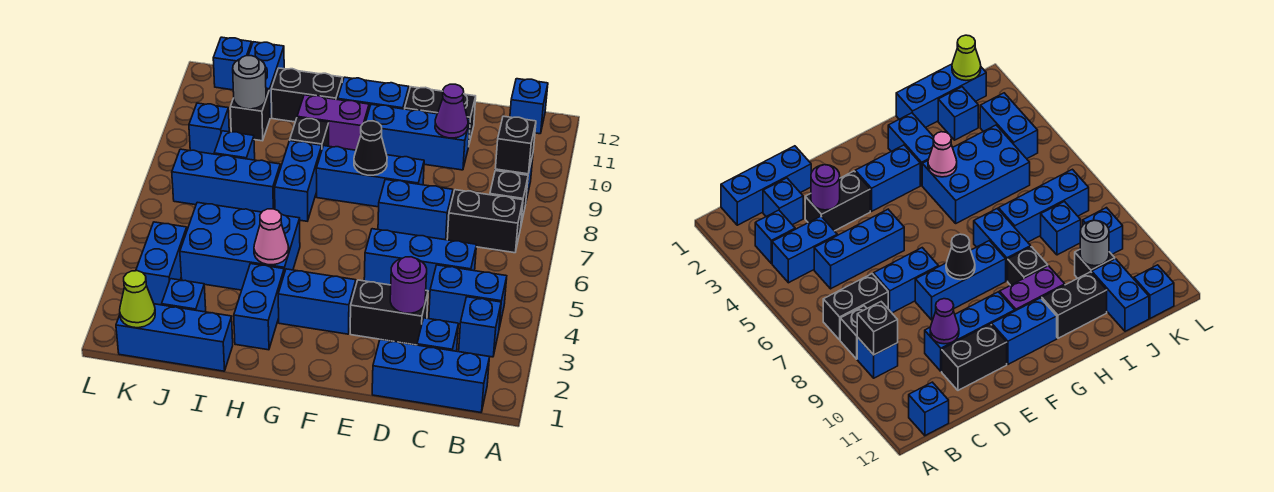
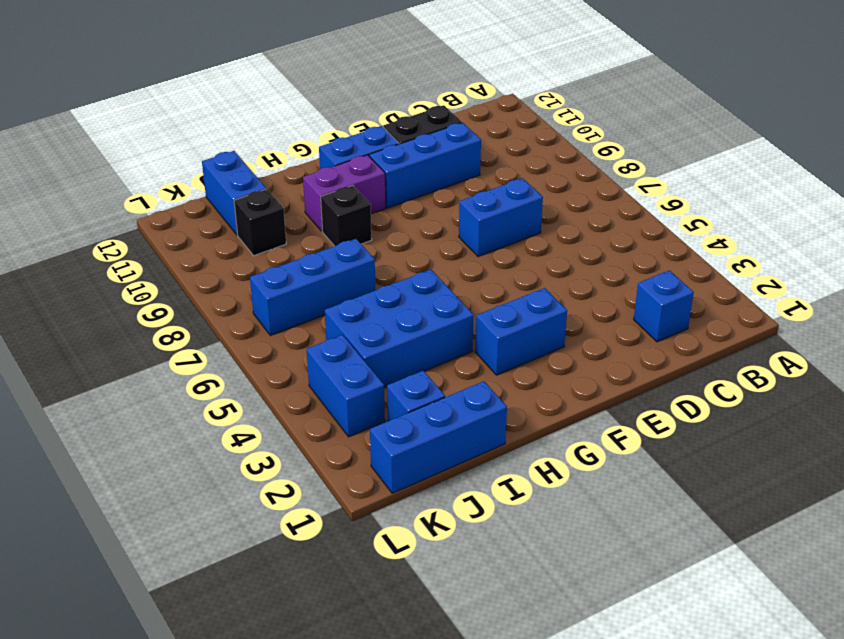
none -> blue 1x3 brick [372,339,489,412]
none -> blue 1x1 brick [459,297,501,357]
none -> blue 1x2 brick [429,265,507,328]
none -> black 1x2 brick [447,190,523,253]

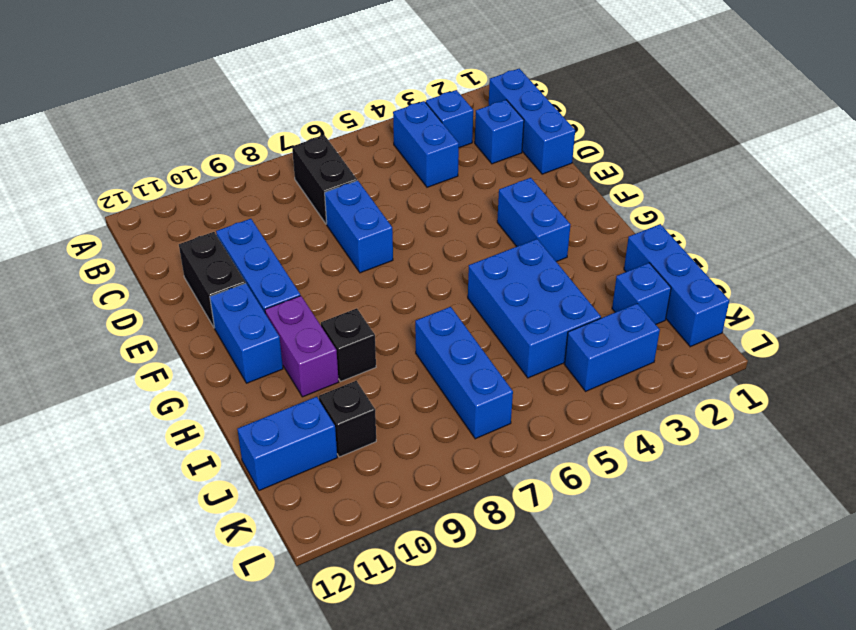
none -> black 1x1 brick [490,171,528,224]
none -> blue 1x1 brick [857,337,898,378]
none -> blue 1x1 brick [510,79,548,134]
none -> blue 1x3 brick [364,229,476,292]

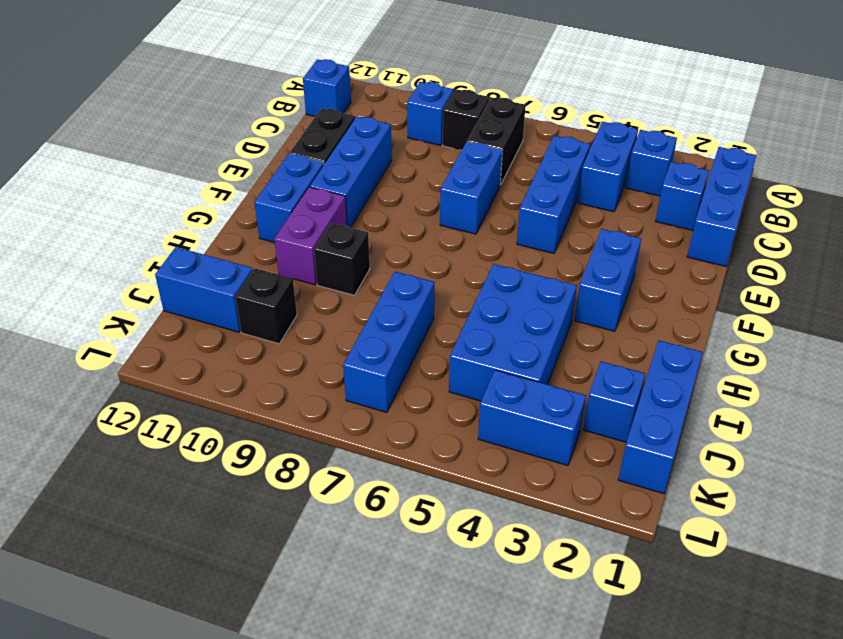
none -> black 1x2 brick [350,280,428,345]
none -> blue 1x3 brick [316,146,424,207]
none -> blue 1x2 brick [234,264,284,350]
none -> blue 1x2 brick [275,141,322,221]

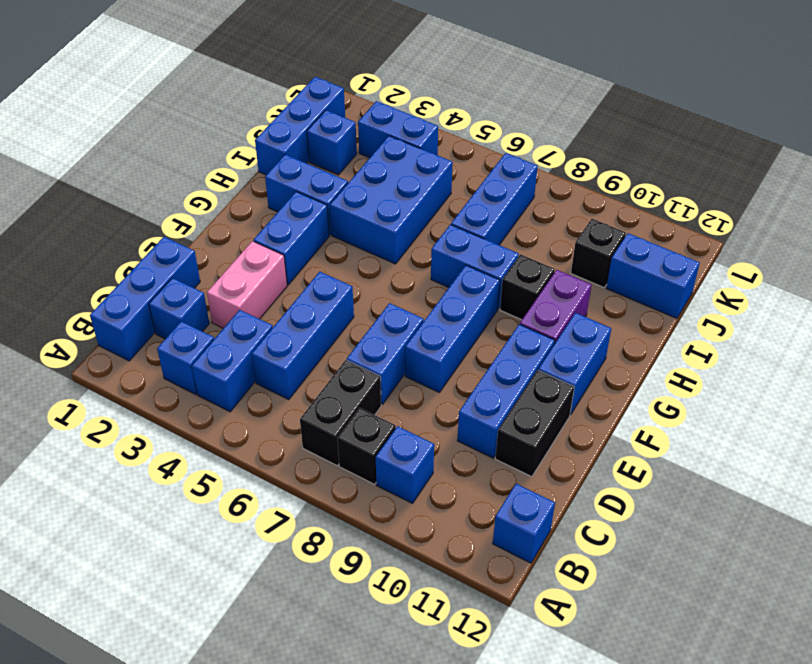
pink 1x2 brick [207,241,287,328] -> black 1x2 brick [350,280,428,345]
none -> black 1x2 brick [271,68,342,122]
none -> blue 1x1 brick [214,131,255,160]
none -> blue 1x1 brick [189,103,229,154]
none -> blue 1x1 brick [213,37,252,90]

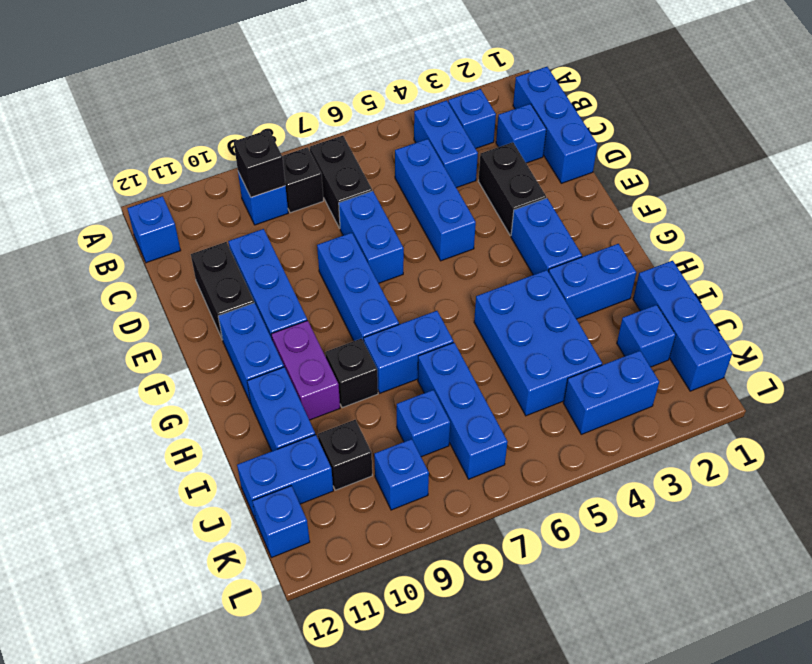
blue 1x2 brick [247,367,315,451] -> black 1x2 brick [271,68,342,122]
none -> purple 1x1 round brick [390,257,427,313]
none -> purple 1x1 cone [435,84,468,138]
none -> black 1x1 cone [354,121,387,175]
none -> pink 1x1 cone [254,209,289,265]

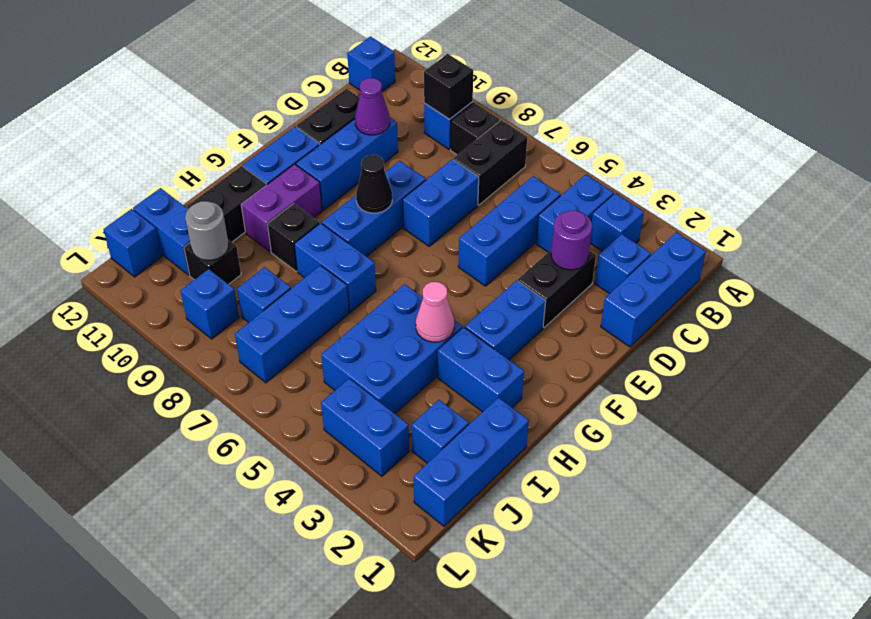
none -> lime 1x1 cone [120,271,155,328]

